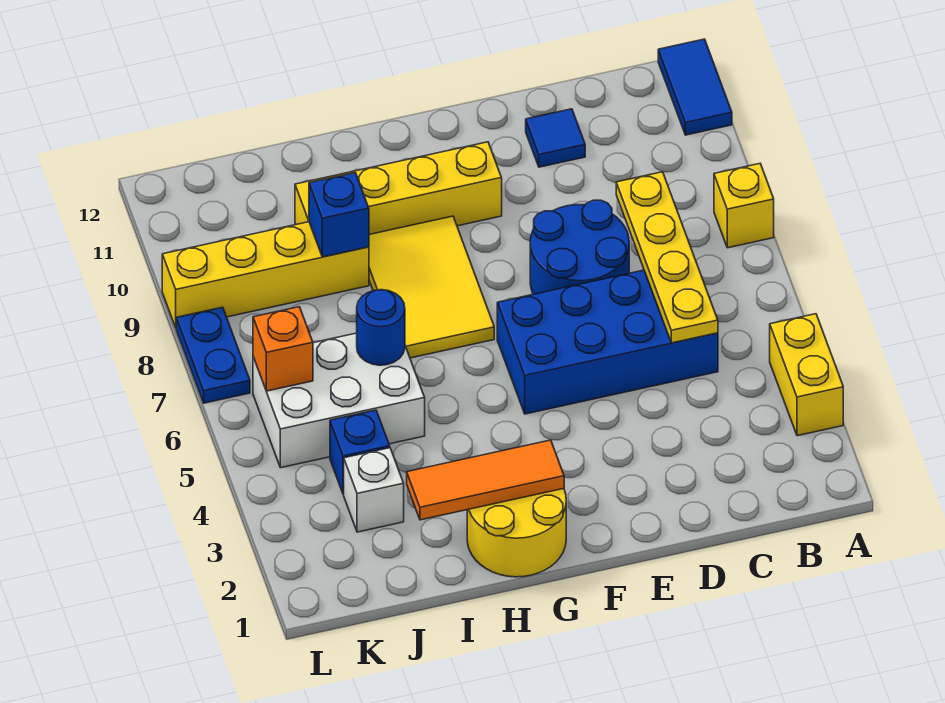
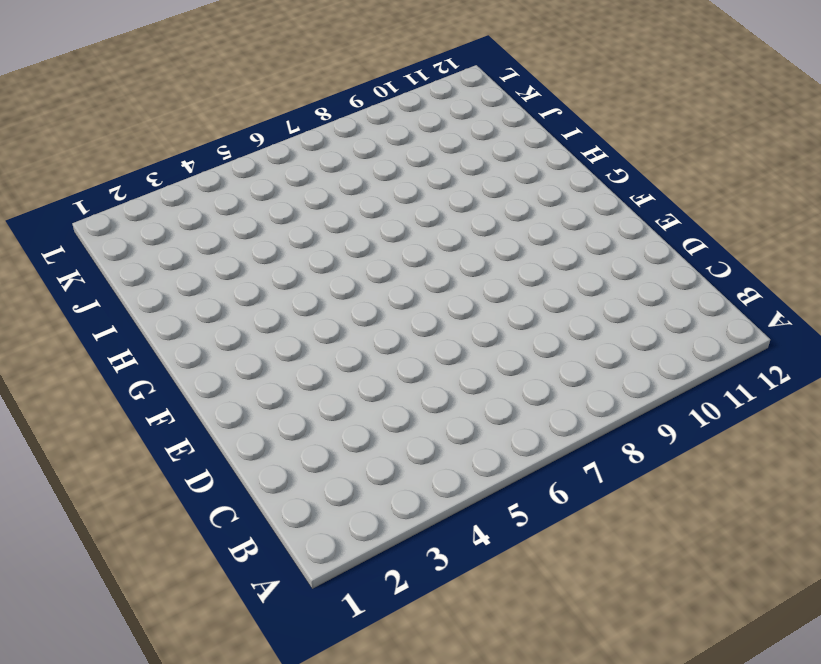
none -> yellow 1x2 brick [770,314,843,436]
none -> yellow 1x1 brick [714,164,774,248]
none -> blue 1x2 tile [658,39,732,135]

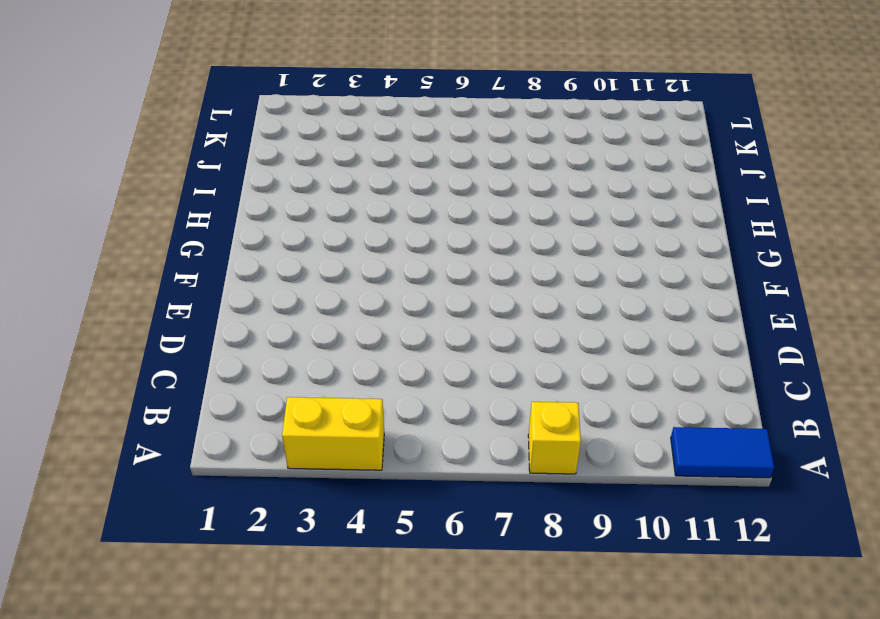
none -> blue 2x4 brick [497,270,718,414]
none -> blue 2x2 round brick [530,200,629,294]
none -> blue 1x1 tile [526,109,585,167]

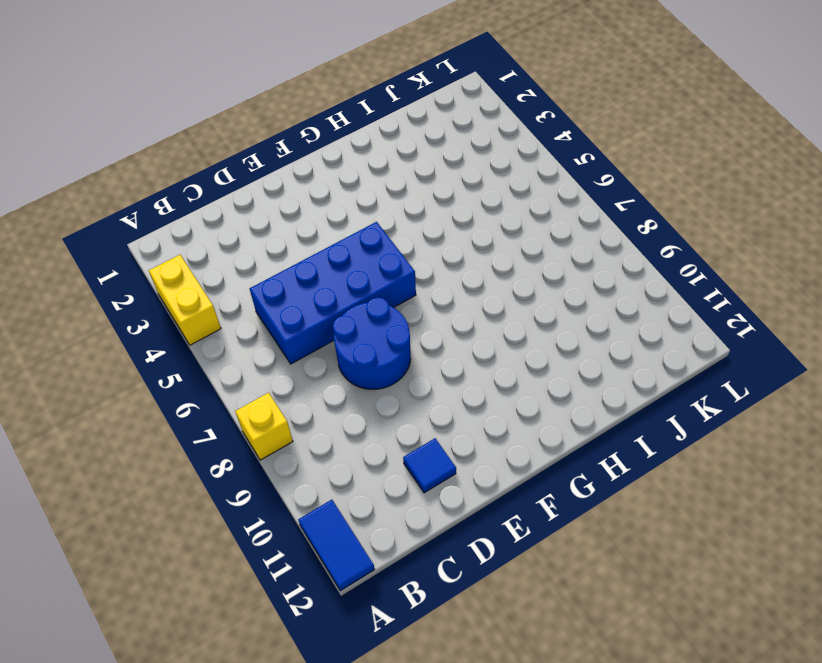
none -> yellow 1x4 brick [295,142,502,234]
none -> yellow 2x2 round brick [467,489,566,577]
none -> yellow 2x3 tile [369,216,494,358]

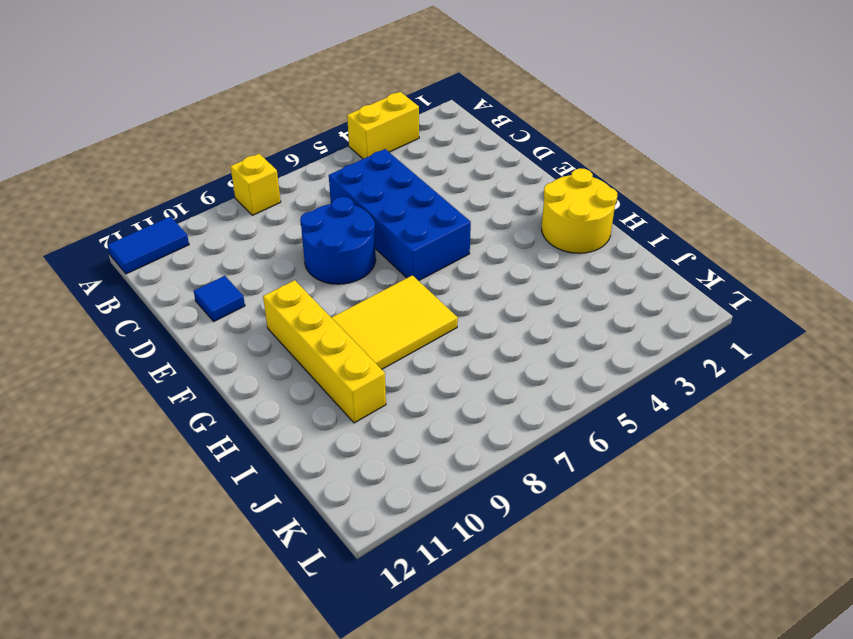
none -> white 2x3 brick [253,333,425,468]
none -> yellow 1x4 brick [162,222,369,327]
none -> white 1x1 brick [344,448,404,532]

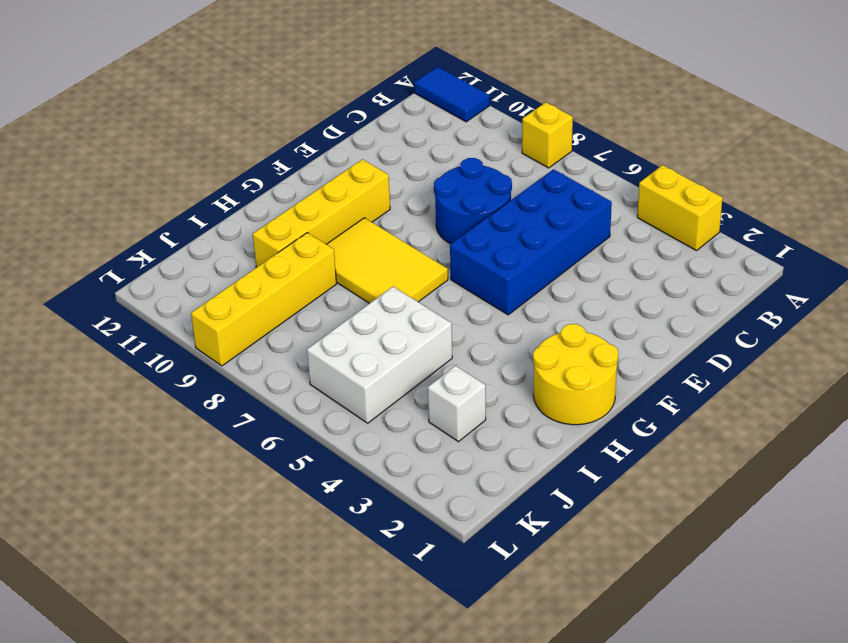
none -> blue 1x1 tile [526,109,585,167]
none -> blue 1x1 brick [330,410,390,495]
none -> blue 1x2 plate [176,307,250,403]

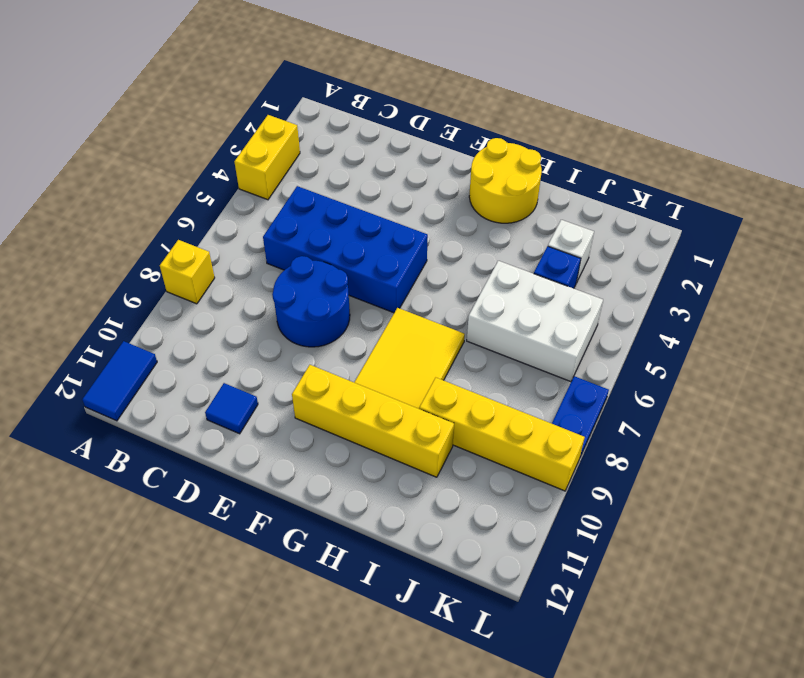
none -> yellow 1x4 plate [616,172,718,343]
none -> orange 1x3 tile [407,440,564,520]
none -> blue 1x1 round brick [357,290,405,365]

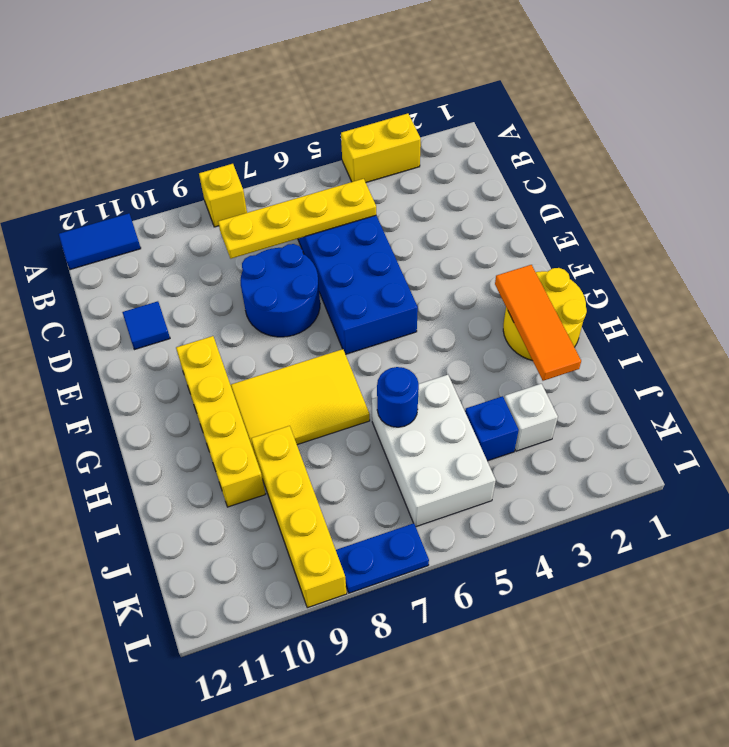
none -> blue 1x1 brick [309,173,369,257]
none -> orange 1x1 brick [253,307,313,391]

